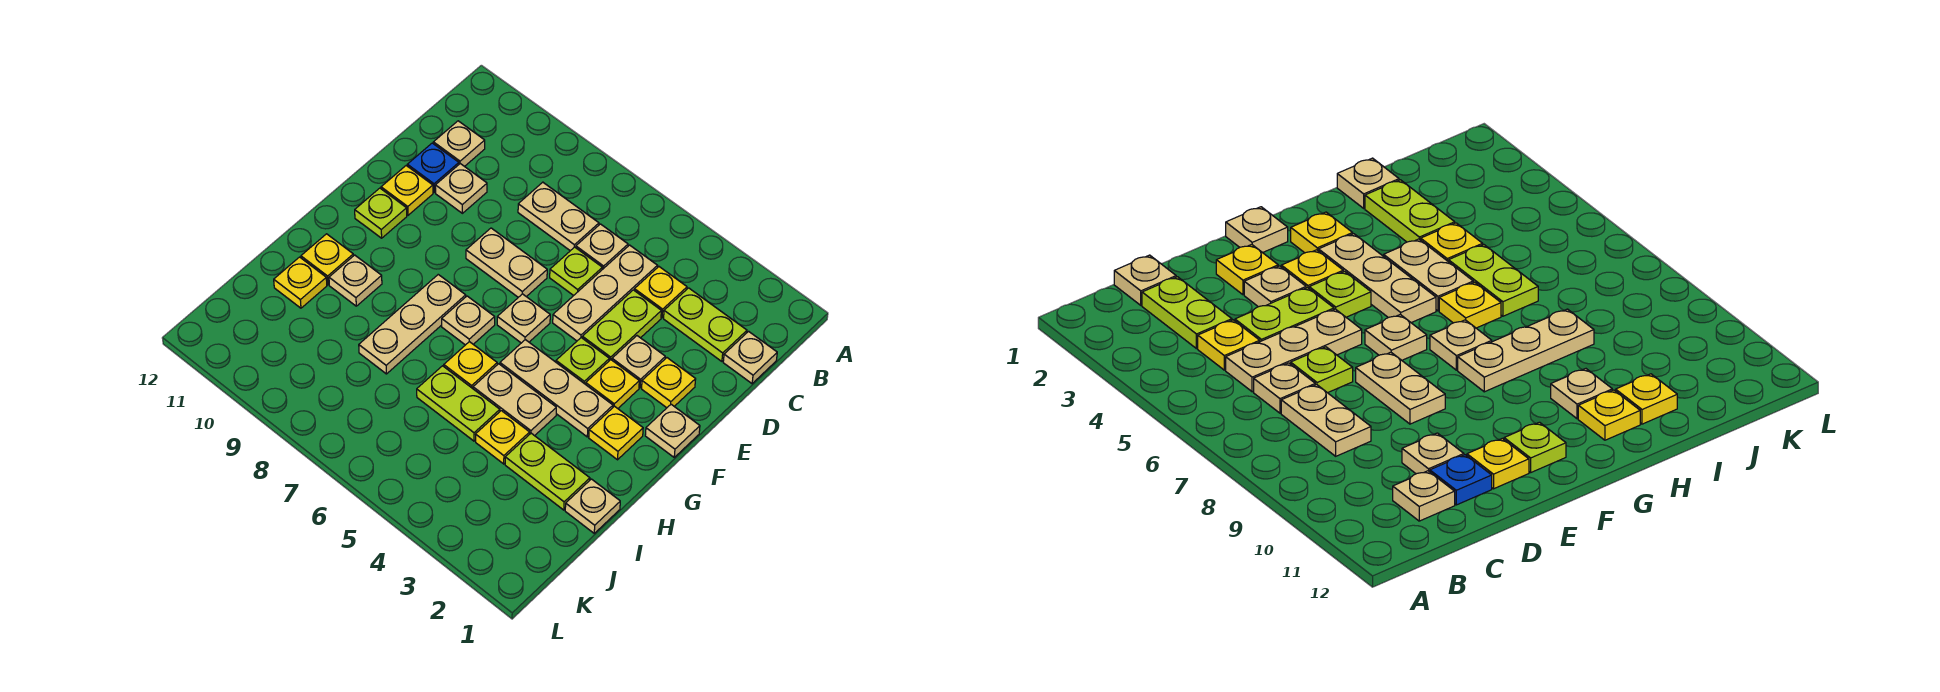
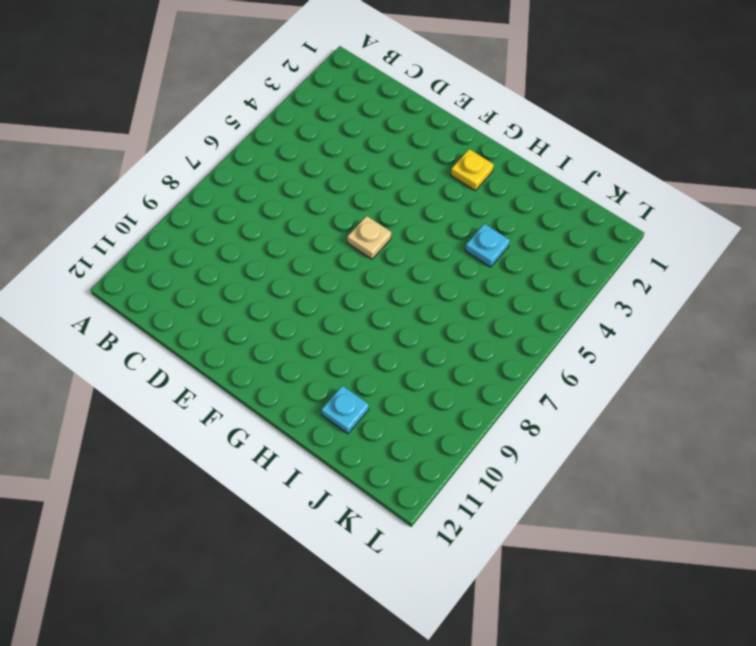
cyan 1x1 plate [465,224,510,267] -> yellow 1x1 plate [476,411,530,464]
cyan 1x1 plate [321,386,369,434] -> yellow 1x1 plate [274,257,327,308]
none -> tan 1x1 plate [723,331,777,384]
none -> lime 1x2 plate [664,288,747,361]
none -> yellow 1x1 plate [634,267,687,318]
none -> tan 1x3 plate [553,245,657,341]

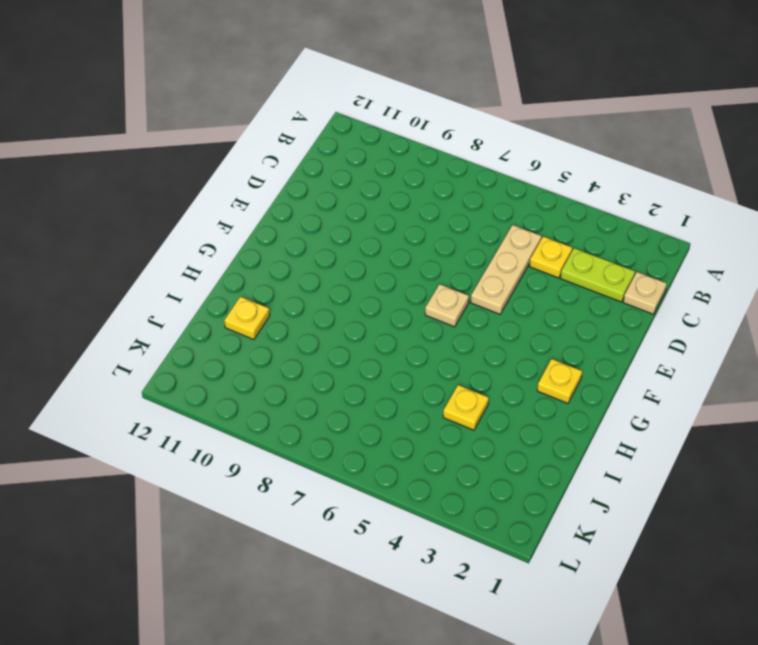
none -> tan 1x1 plate [576,224,628,269]
none -> tan 1x2 plate [518,182,599,251]
none -> tan 1x1 plate [433,121,485,167]
none -> lime 1x2 plate [582,290,661,361]

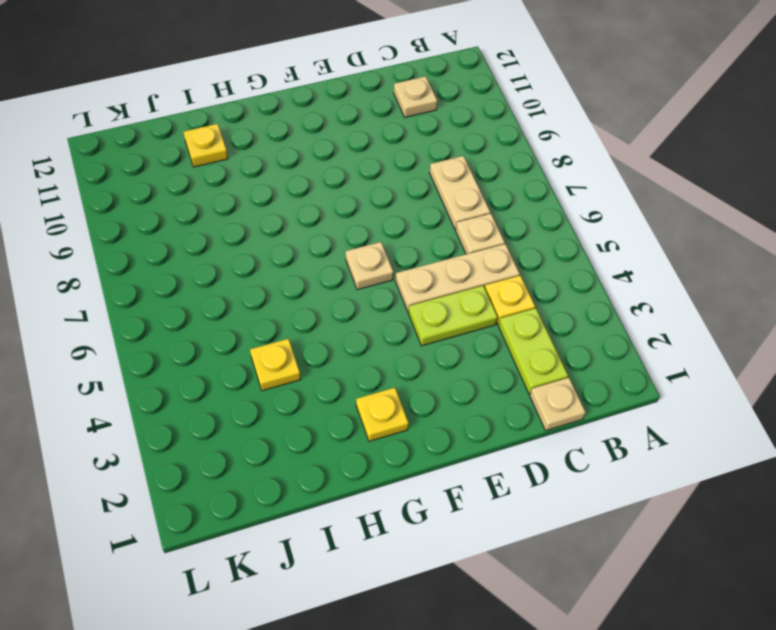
none -> lime 1x1 plate [550,247,602,296]
none -> tan 1x1 plate [435,164,487,213]
none -> blue 1x1 plate [407,143,459,192]
none -> yellow 1x1 plate [642,358,696,408]

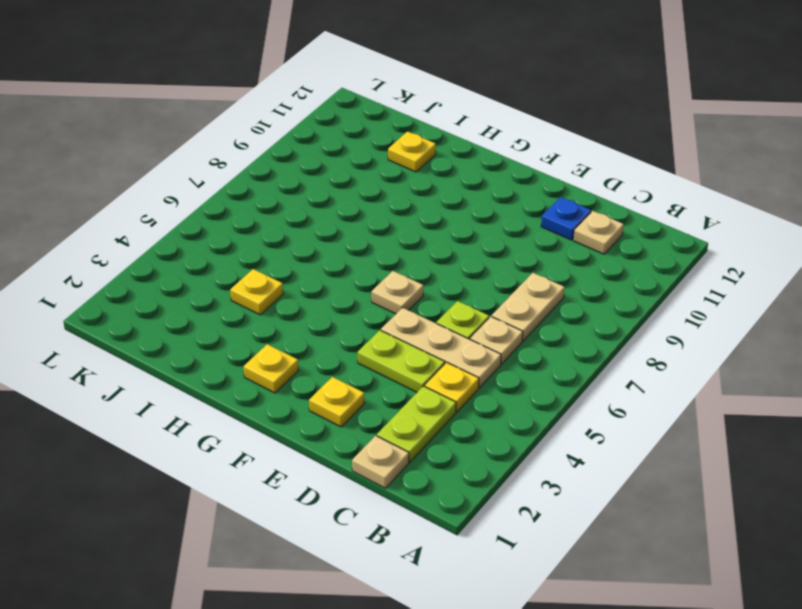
none -> tan 1x1 plate [435,164,487,213]
none -> tan 1x1 plate [612,336,665,388]
none -> tan 1x2 plate [466,228,547,297]
none -> yellow 1x1 plate [381,166,433,215]

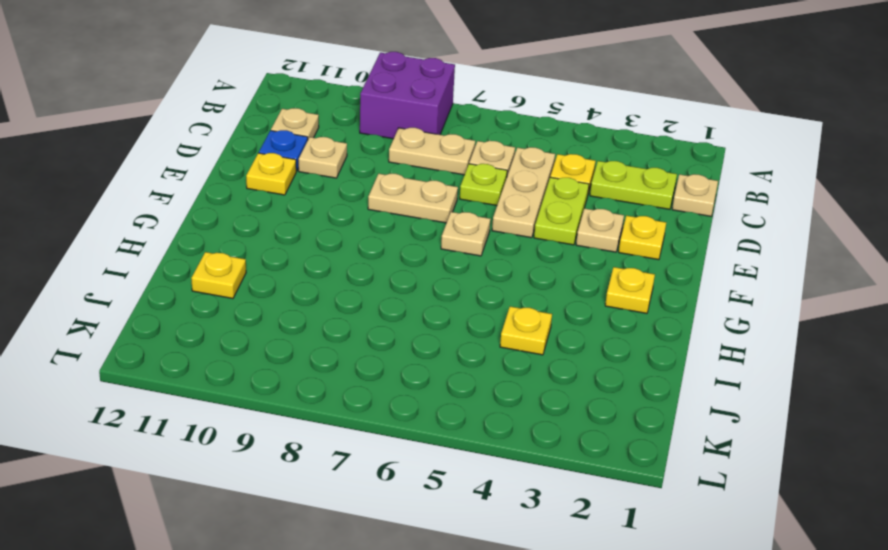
purple 2x2 brick [360,52,455,139] -> none
none -> tan 1x1 plate [645,404,700,457]
none -> yellow 1x1 plate [586,360,639,408]
none -> lime 1x1 plate [556,338,609,384]
none -> lime 1x1 plate [355,188,407,238]

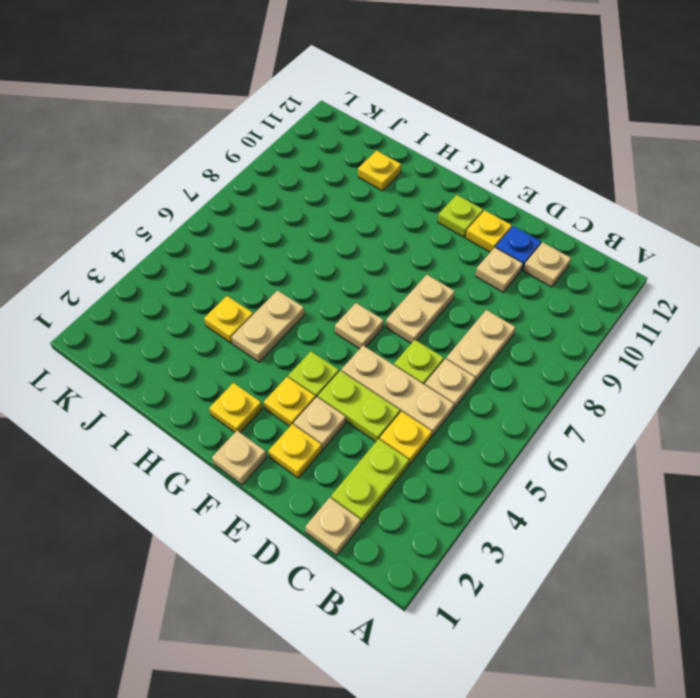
none -> tan 1x3 plate [500,340,613,437]
none -> tan 1x1 plate [442,296,495,345]
none -> tan 1x3 plate [359,275,466,374]
none -> yellow 1x1 plate [444,342,497,389]

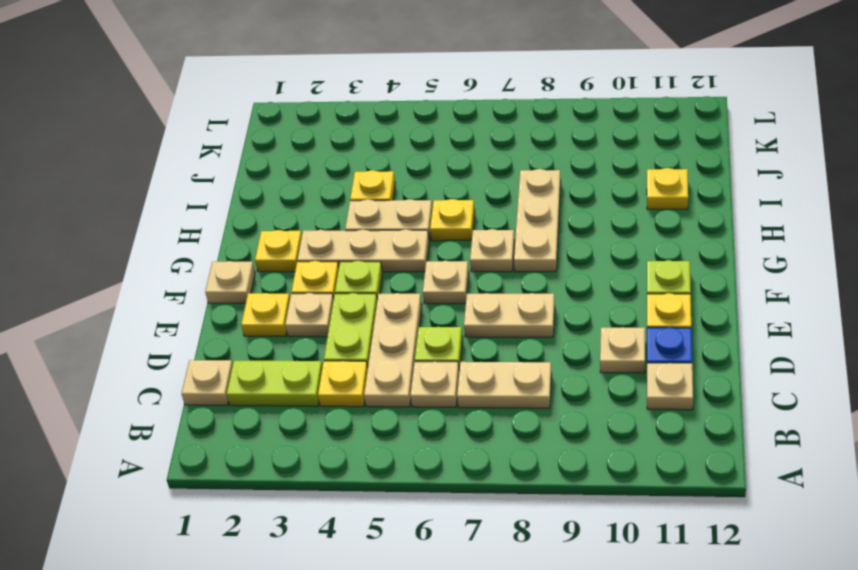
none -> tan 1x1 plate [329,255,382,306]
none -> yellow 1x1 plate [301,234,353,285]
none -> tan 1x1 plate [565,479,620,533]
none -> lime 1x2 plate [505,433,590,510]

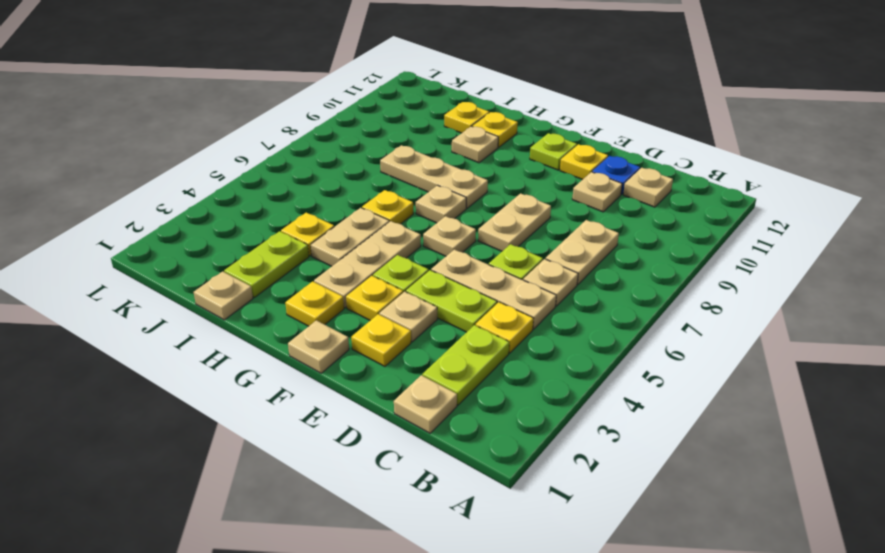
none -> lime 1x2 plate [417,366,500,441]

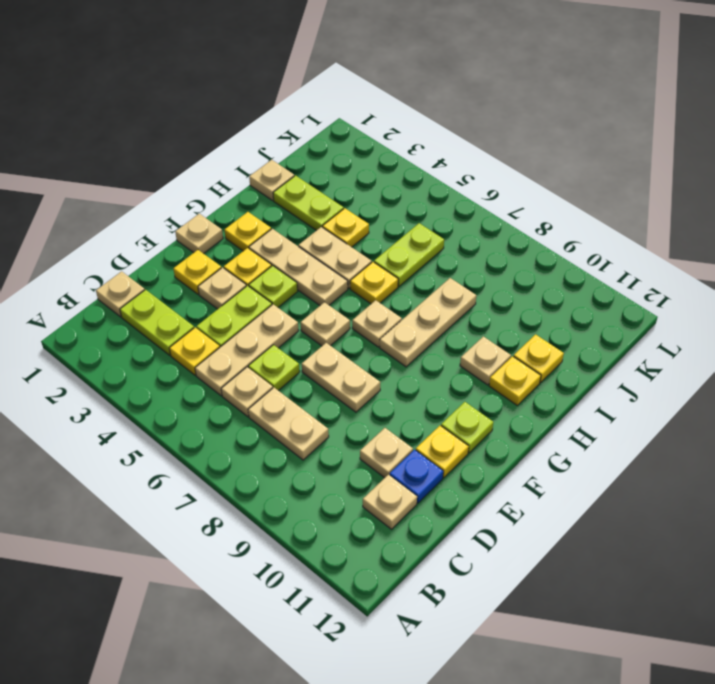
lime 1x2 plate [374,223,444,286] -> lime 1x2 plate turned to [417,366,500,441]

